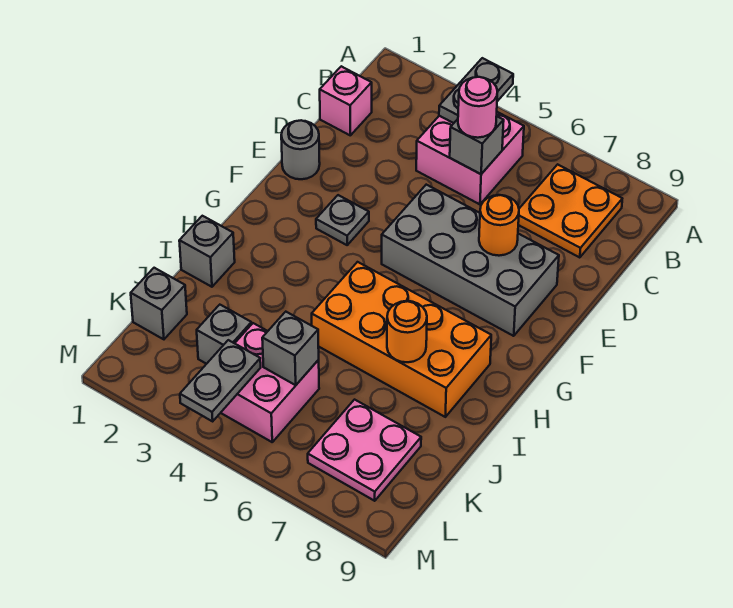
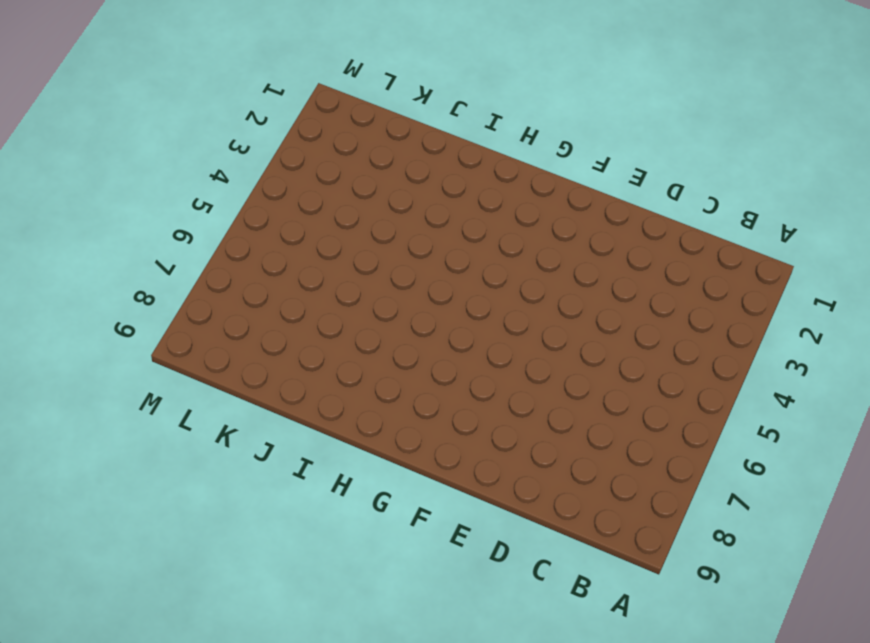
none -> pink 2x2 brick [416,112,524,204]
none -> orange 2x2 plate [518,164,622,258]
none -> pink 1x1 brick [320,66,372,135]

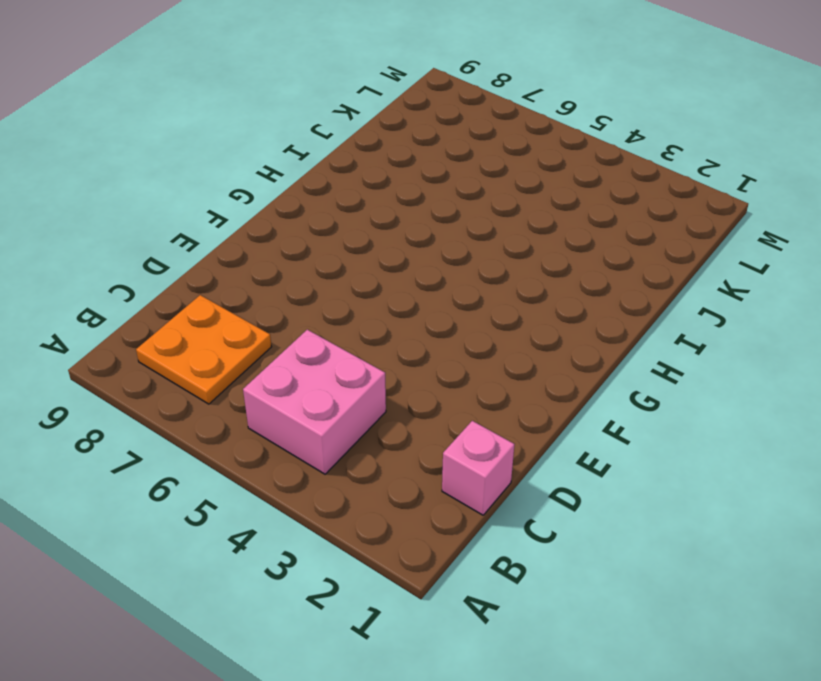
none -> grey 1x1 round brick [281,120,320,179]
none -> grey 2x4 brick [382,185,559,336]
none -> grey 1x1 plate [316,195,369,245]

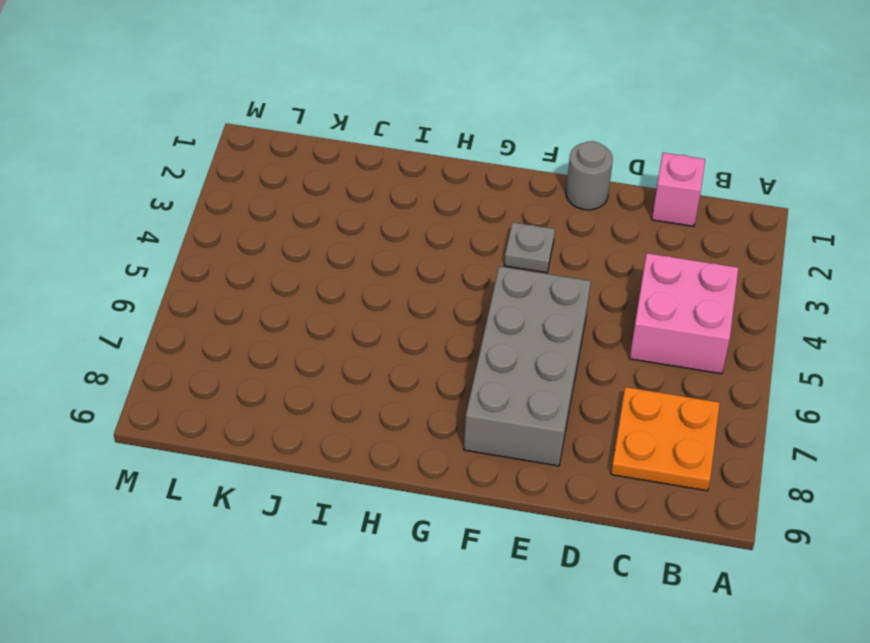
none -> orange 2x4 brick [312,262,491,417]
none -> grey 1x1 brick [179,216,235,287]
none -> grey 1x1 brick [131,268,187,339]

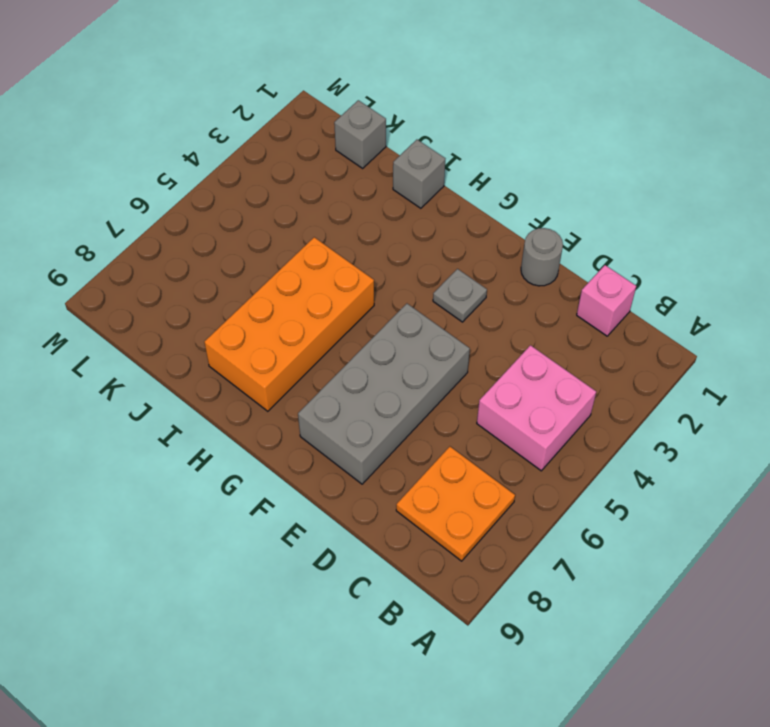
none -> grey 1x1 brick [197,305,251,364]
none -> pink 2x2 brick [221,323,319,442]
none -> pink 2x2 plate [308,400,421,501]

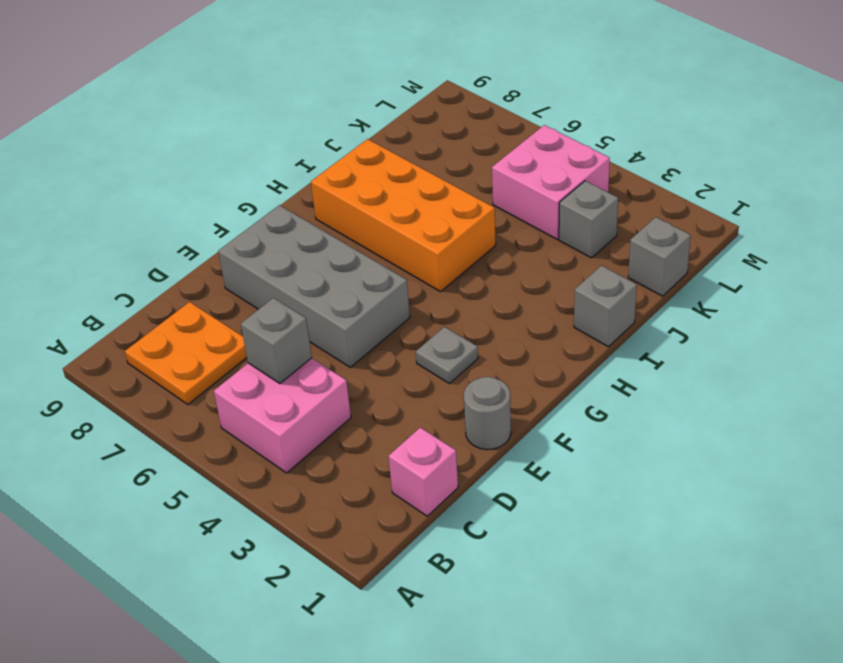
none -> pink 2x2 plate [308,400,421,501]
none -> grey 1x2 plate [439,58,513,123]
none -> orange 1x1 round brick [479,195,519,256]

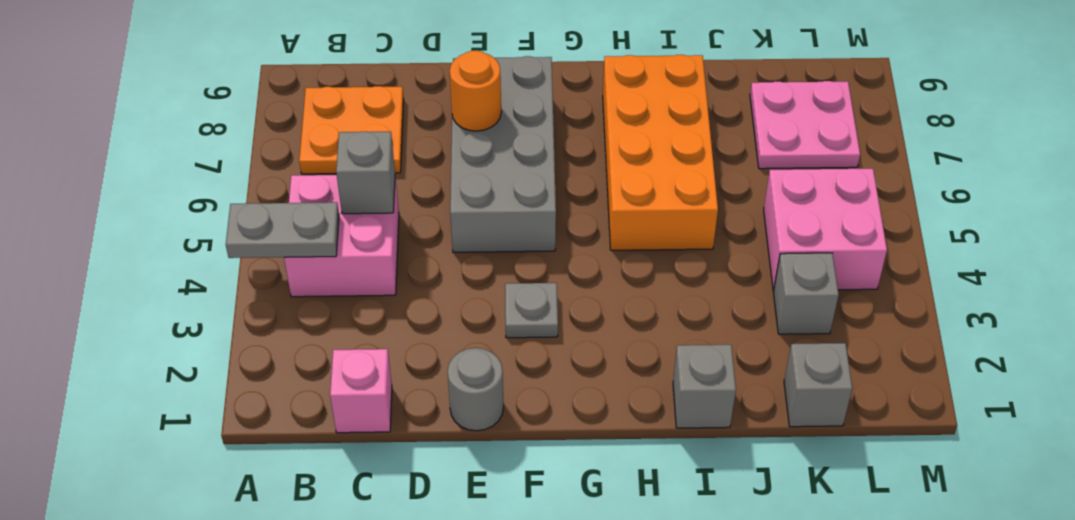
none -> orange 1x1 round brick [387,301,427,362]
none -> grey 1x1 brick [262,312,319,385]
none -> grey 1x2 plate [180,340,261,421]

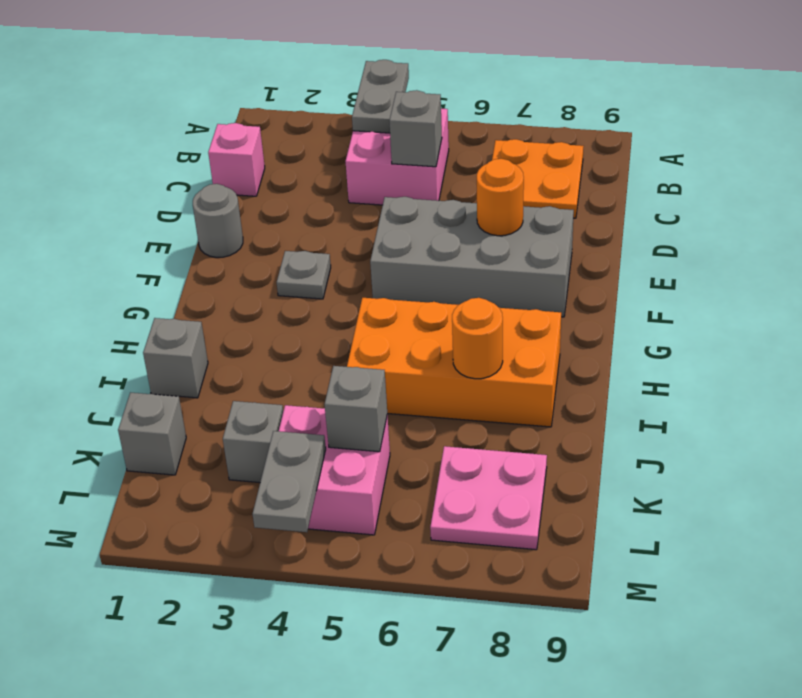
none -> pink 1x1 round brick [458,77,498,138]

